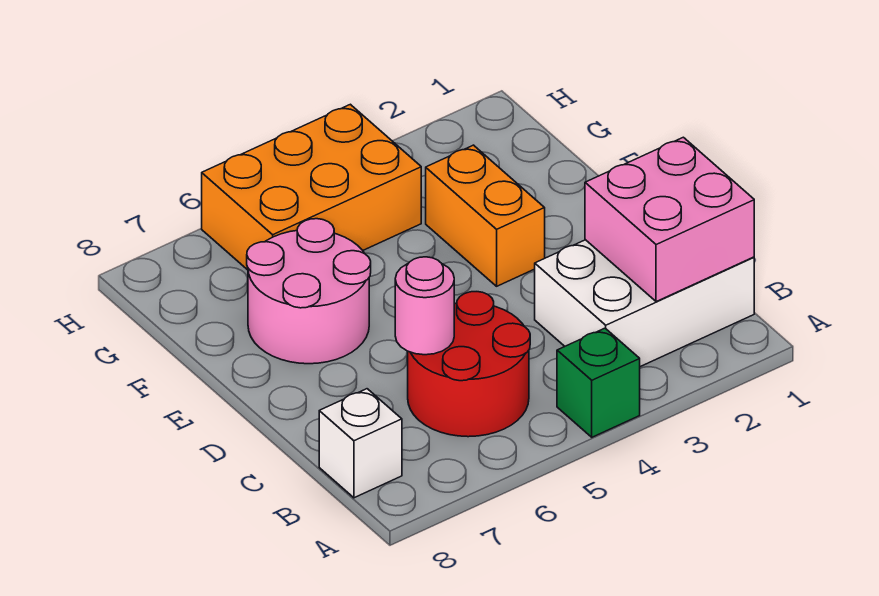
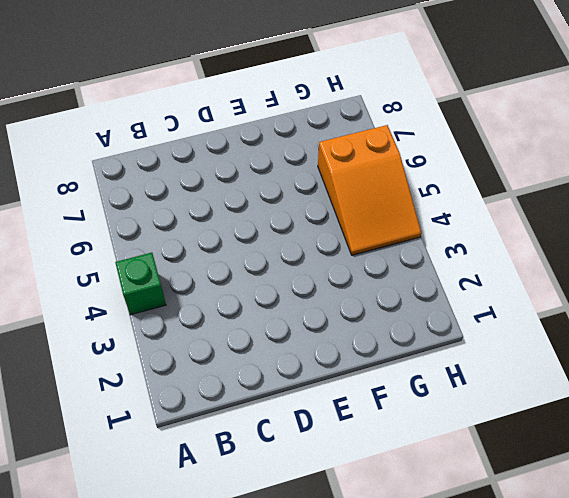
orange 2x3 slope [318,125,421,255] -> orange 2x3 brick [202,104,421,270]
none -> white 2x3 brick [535,240,754,367]
none -> red 2x2 round brick [408,292,530,437]

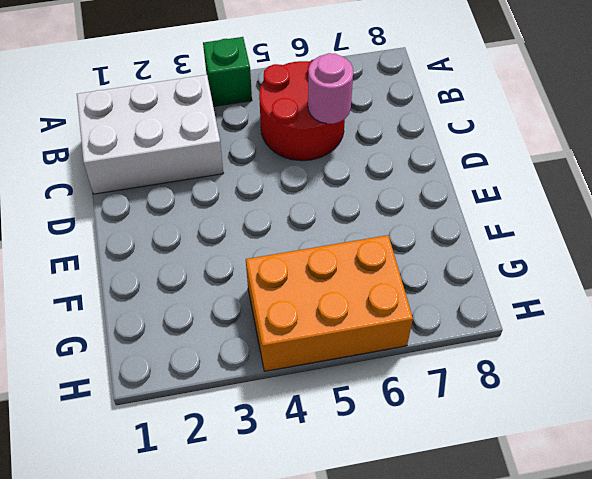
none -> white 1x1 brick [319,389,402,498]
none -> orange 1x2 brick [426,145,545,286]

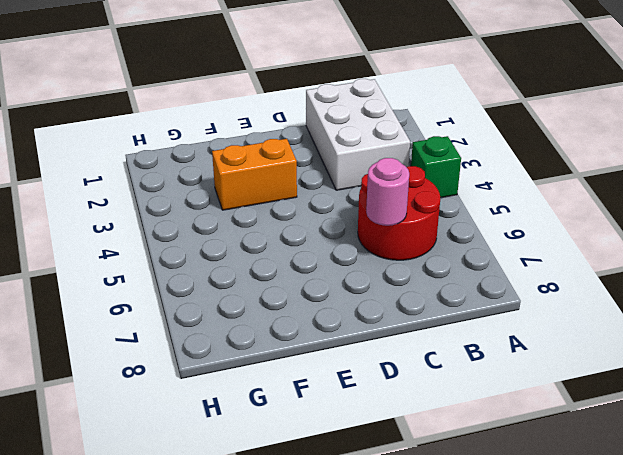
none -> white 1x1 brick [319,389,402,498]
none -> pink 2x2 round brick [247,219,371,364]

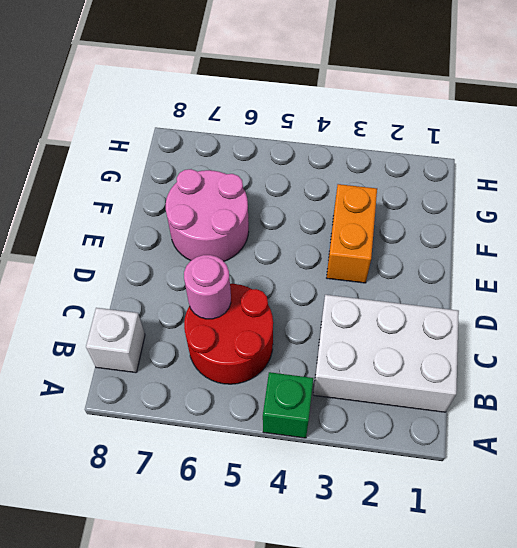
none -> orange 2x3 brick [202,104,421,270]
none -> pink 2x2 brick [585,137,754,302]

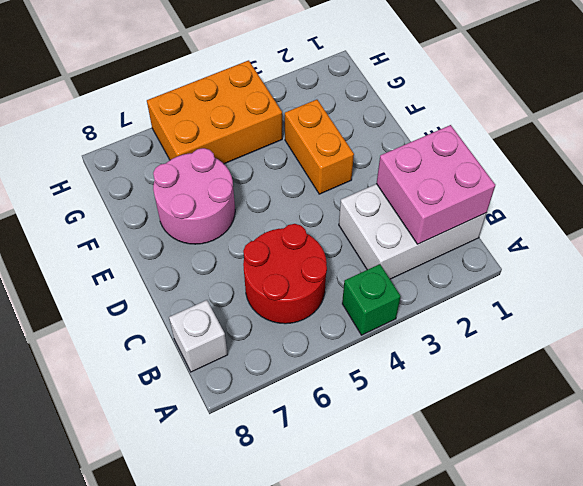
none -> pink 1x1 round brick [395,257,454,355]

